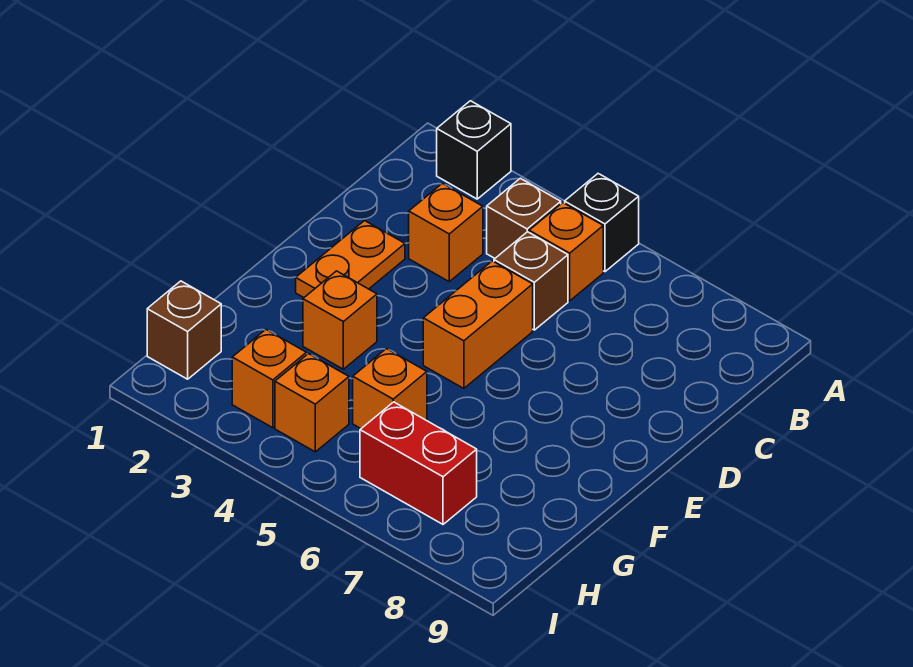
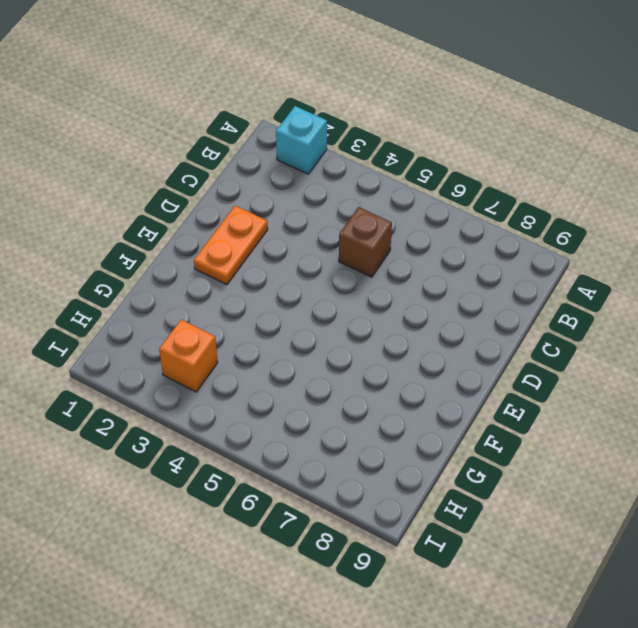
cyan 1x1 brick [276,106,327,174] -> black 1x1 brick [437,101,511,199]
none -> black 1x1 brick [565,174,639,272]
none -> brown 1x1 brick [487,178,561,258]
none -> orange 1x1 brick [529,203,603,301]

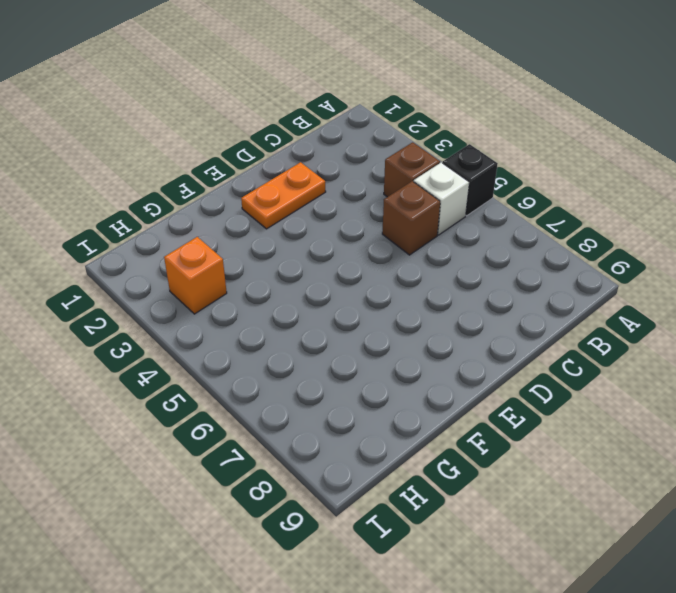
white 1x1 brick [414,162,469,235] -> orange 1x1 brick [529,203,603,301]
none -> black 1x1 brick [437,101,511,199]
none -> orange 1x1 brick [409,183,483,281]
none -> orange 1x2 brick [423,261,533,388]

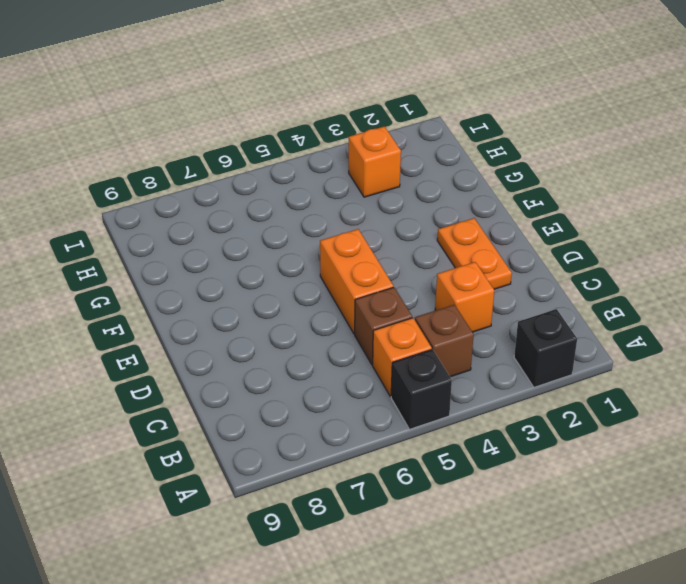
none -> orange 1x1 brick [303,271,377,369]
none -> orange 1x1 brick [353,349,427,428]
none -> brown 1x1 brick [147,281,221,379]

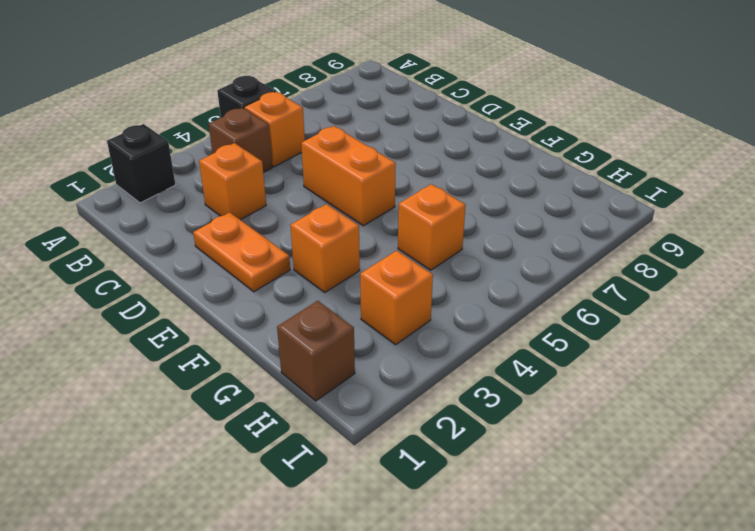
none -> brown 1x1 brick [494,232,568,330]
none -> orange 1x1 brick [275,354,349,452]
none -> red 1x2 brick [360,402,477,524]

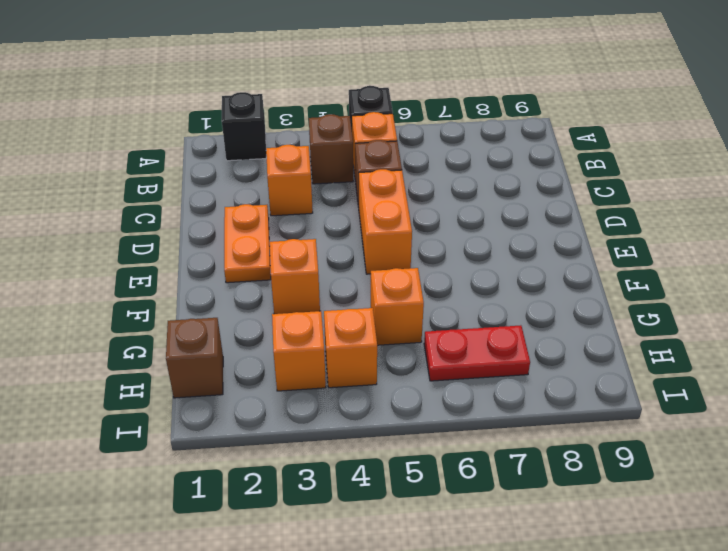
red 1x2 plate [424,325,530,381] -> red 1x2 brick [360,402,477,524]

